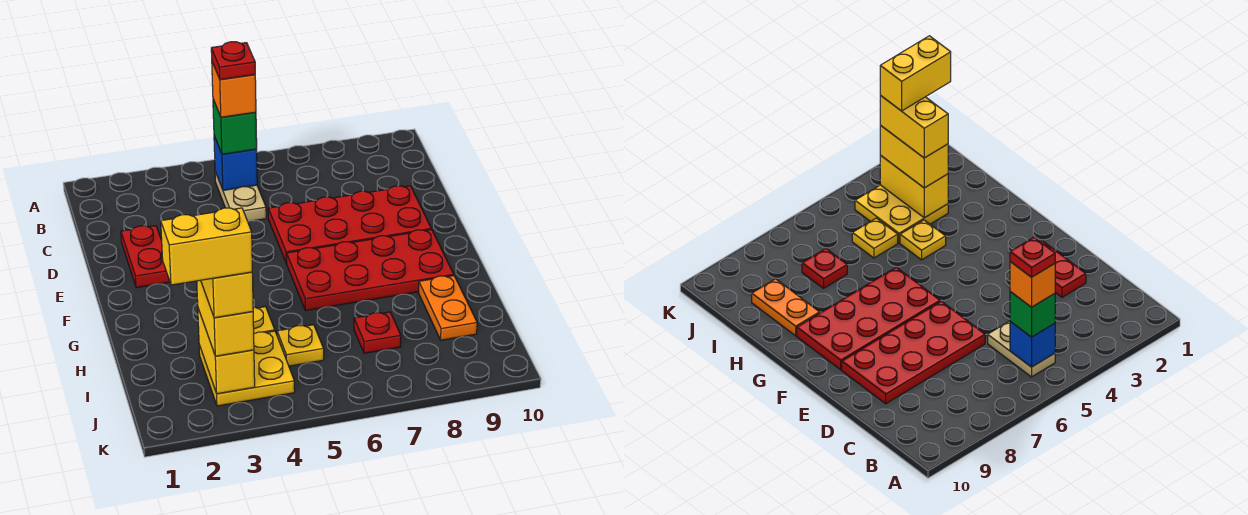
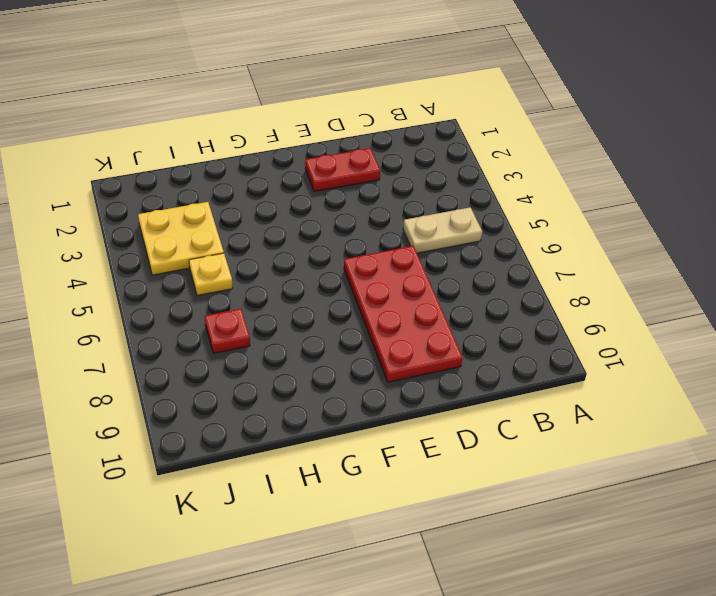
none -> red 2x4 plate [287,230,454,310]
none -> yellow 1x1 plate [253,307,275,333]
none -> orange 1x2 plate [418,276,477,340]

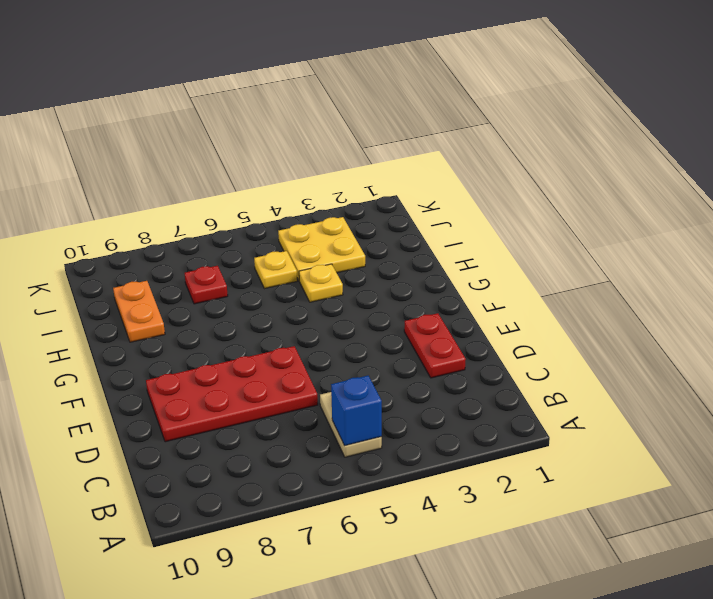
none -> red 2x4 plate [287,230,454,310]
none -> yellow 1x2 brick [198,309,255,394]
none -> green 1x1 brick [213,99,257,154]

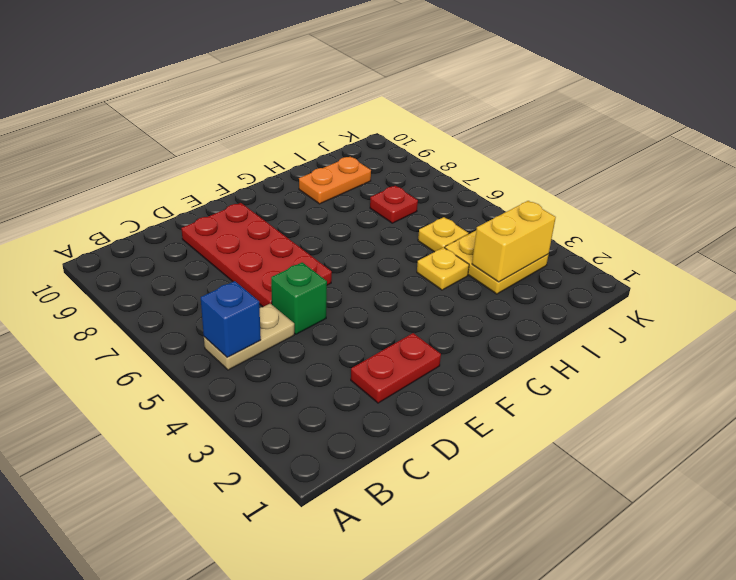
green 1x1 brick [271,262,327,334] -> green 1x1 brick moved to [213,99,257,154]
none -> red 2x4 plate [287,230,454,310]
none -> yellow 1x2 brick [197,280,254,356]
none -> orange 1x1 brick [212,62,256,117]

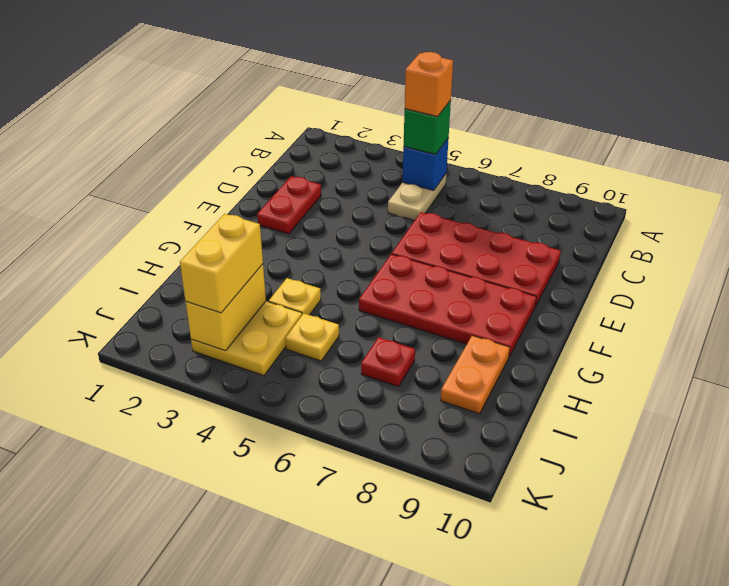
none -> yellow 1x2 brick [201,272,253,318]
none -> red 1x1 plate [211,42,255,80]
none -> yellow 1x2 brick [161,208,252,285]

